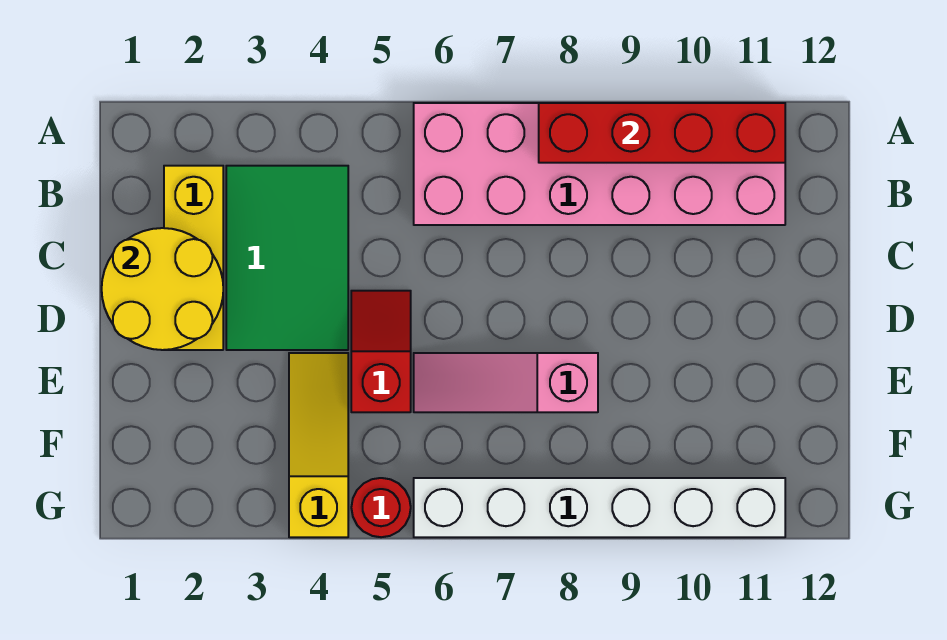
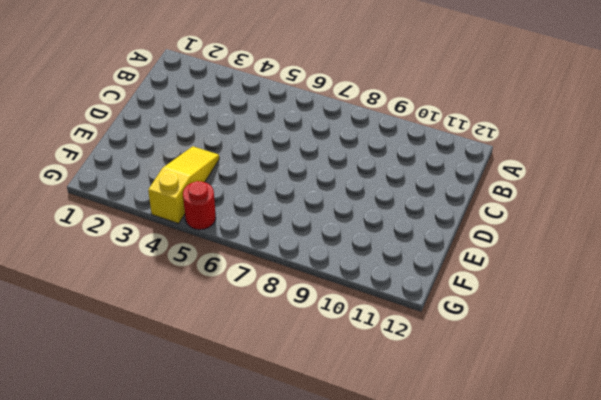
none -> pink 2x6 brick [414,103,785,225]
none -> yellow 1x3 brick [164,166,223,350]

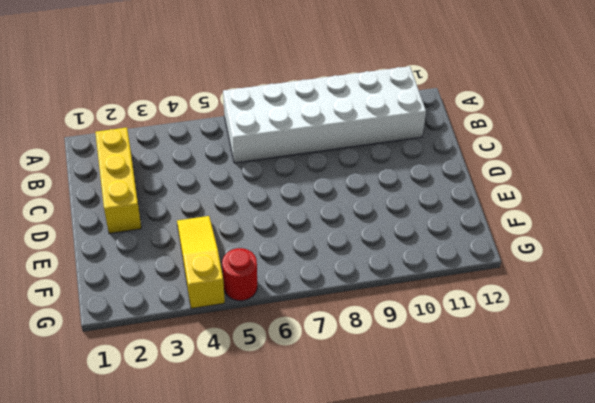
white 2x6 brick [223,66,426,163] -> pink 2x6 brick [414,103,785,225]
none -> green 2x3 tile [226,166,348,350]
none -> red 1x2 slope [351,291,411,412]

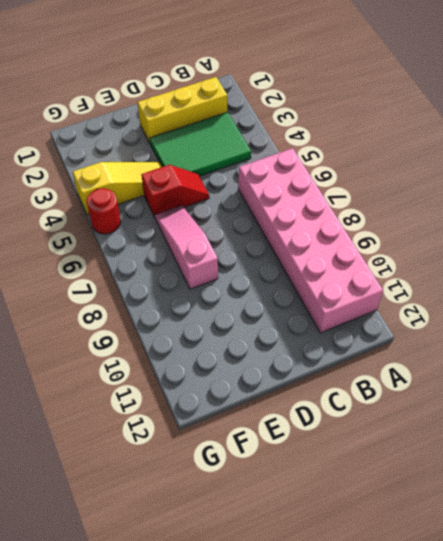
none -> white 1x6 brick [414,478,785,537]
none -> red 1x4 brick [539,103,785,163]

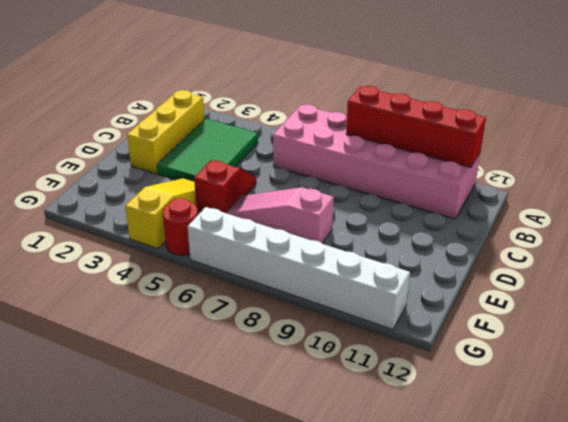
none -> yellow 2x2 round brick [102,228,223,350]

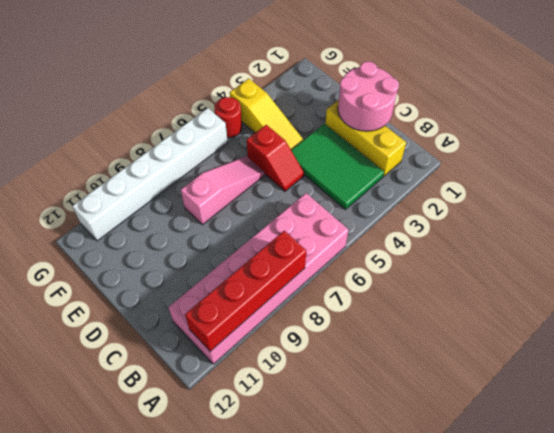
pink 2x2 round brick [338,62,399,131] -> yellow 2x2 round brick [102,228,223,350]

